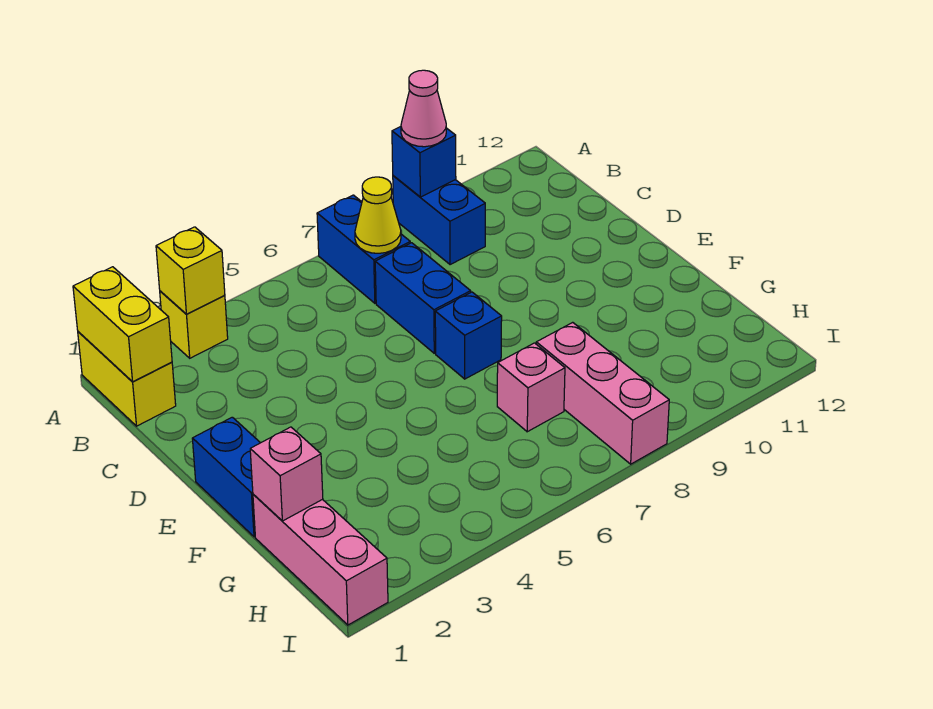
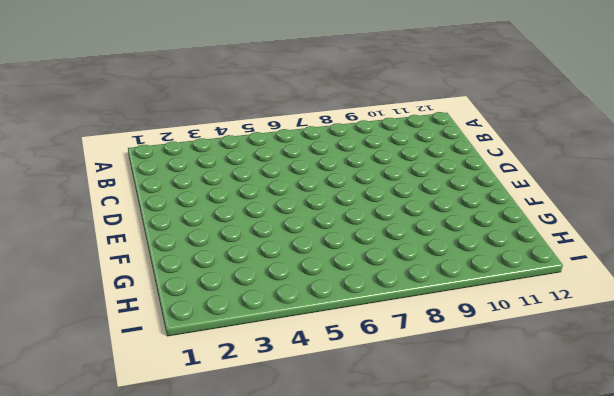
none -> yellow 1x2 brick [78,332,176,426]
none -> yellow 1x1 brick [160,291,228,358]
none -> blue 1x2 brick [317,195,410,303]

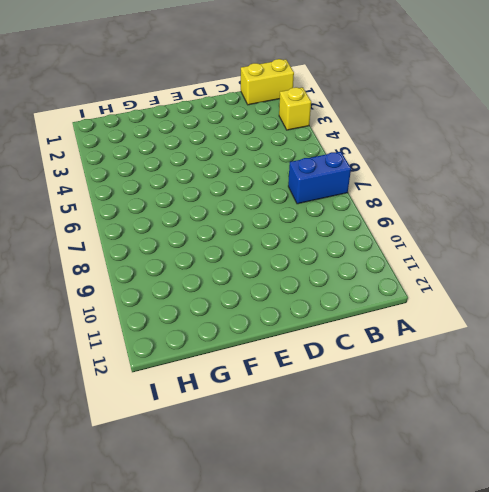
none -> blue 1x2 brick [393,176,485,265]
none -> blue 1x2 brick [375,243,471,353]
none -> blue 1x2 brick [192,417,260,537]

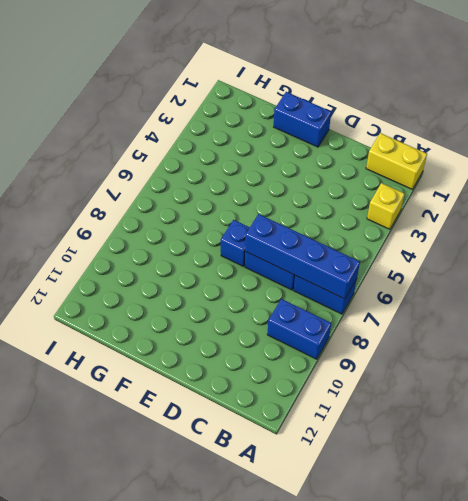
blue 1x4 brick [245,214,360,299] -> yellow 1x1 cone [355,177,401,253]
none -> pink 1x3 brick [253,494,388,625]
none -> pink 1x1 brick [497,343,565,432]
none -> pink 1x3 brick [536,322,669,464]

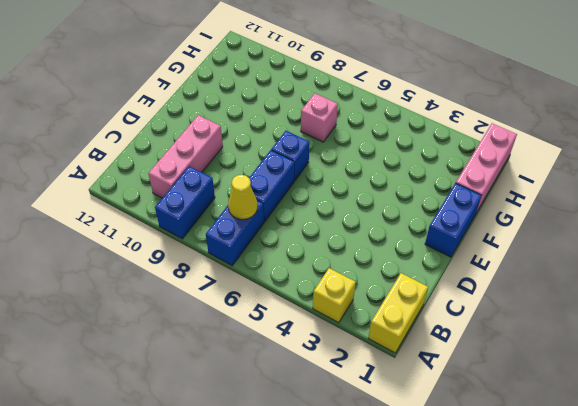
pink 1x3 brick [148,115,223,198] -> pink 1x3 brick moved to [536,322,669,464]
none -> yellow 1x2 brick [73,267,172,382]
none -> yellow 1x1 brick [156,227,225,314]
none -> blue 1x1 brick [392,127,456,197]

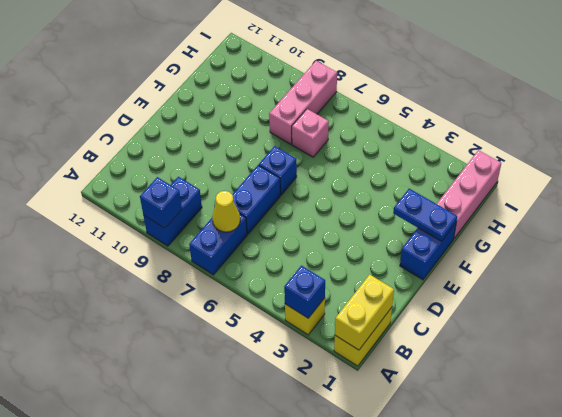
blue 1x1 brick [284,266,325,318] -> yellow 1x1 brick [156,227,225,314]
blue 1x2 plate [393,189,457,242] -> none
none -> pink 1x1 brick [250,427,323,521]
none -> pink 1x1 cone [401,70,446,147]

